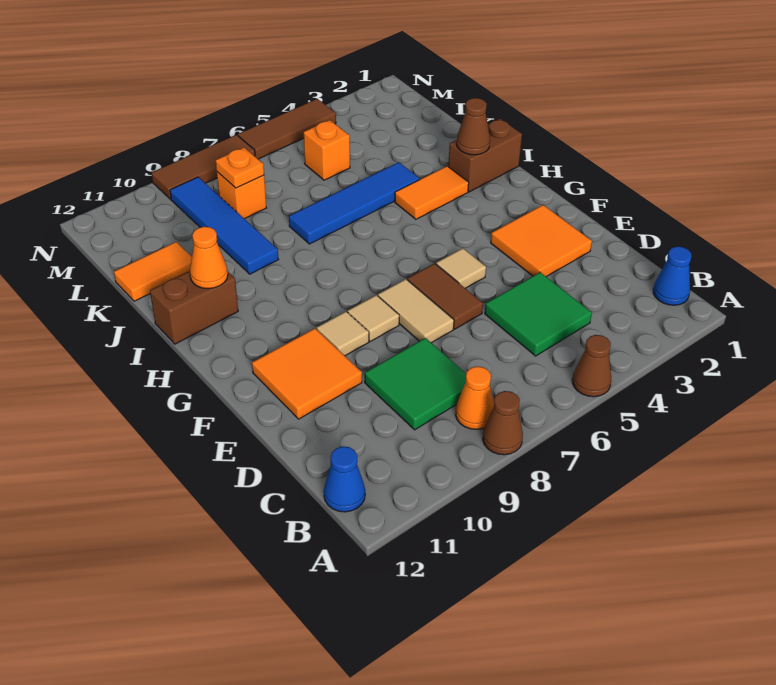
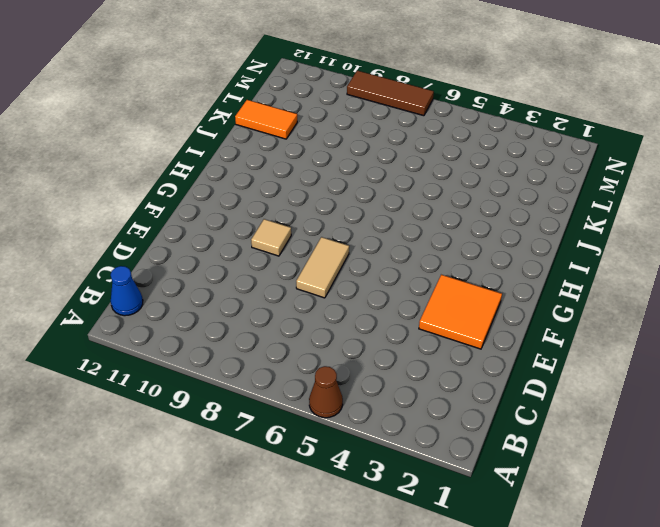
none -> brown 1x1 cone [483,391,523,455]
none -> blue 1x1 cone [653,246,691,305]
none -> orange 1x1 cone [455,366,494,429]

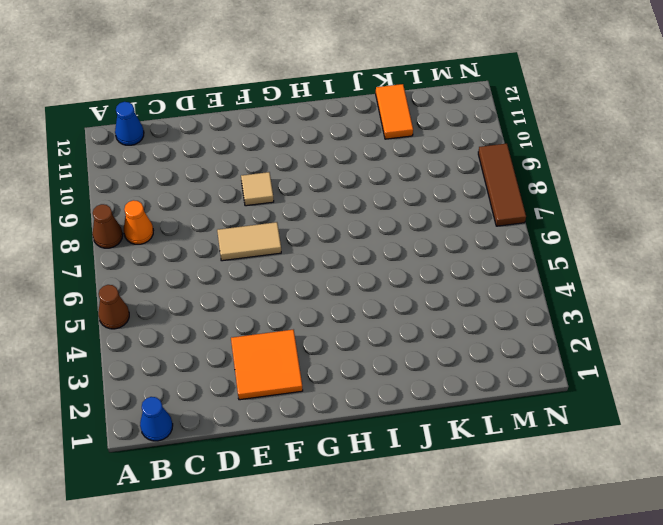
none -> green 2x2 tile [485,272,592,356]
none -> green 2x2 tile [365,338,466,430]
none -> brown 1x2 tile [407,263,483,329]

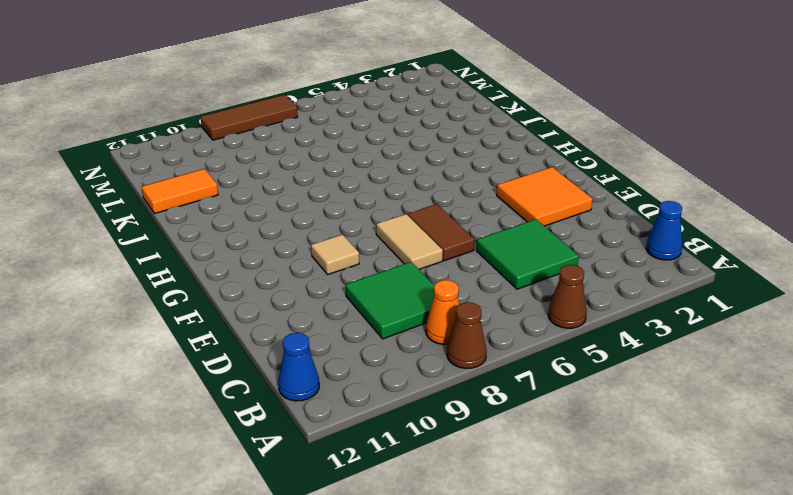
none -> orange 2x2 tile [252,328,362,419]
none -> tan 1x1 tile [436,248,486,288]
none -> tan 1x1 tile [348,295,399,341]

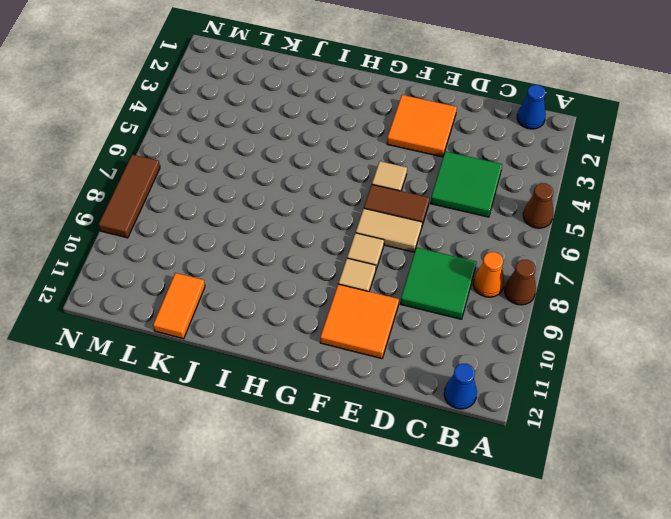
none -> brown 1x2 brick [448,119,522,192]
none -> orange 1x2 tile [395,166,469,219]
none -> brown 1x2 brick [150,271,238,344]

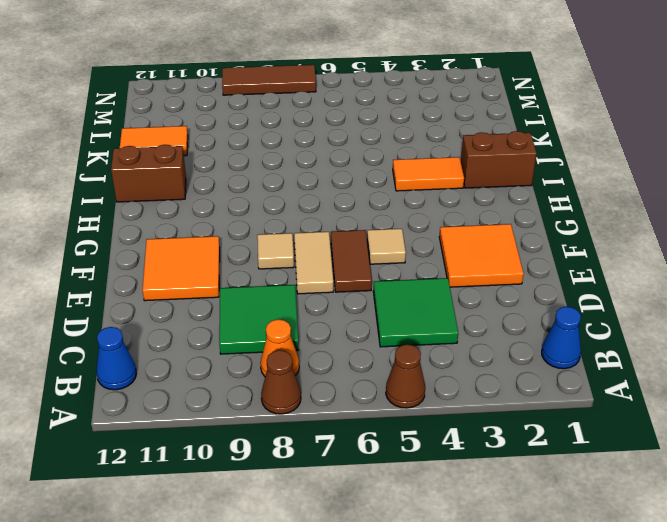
none -> tan 1x1 tile [317,312,369,356]
none -> blue 1x4 tile [289,162,420,244]
none -> blue 1x4 tile [170,177,279,274]

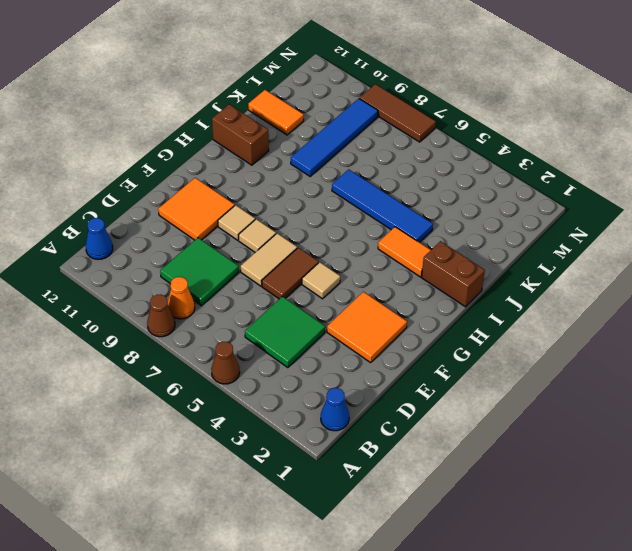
none -> orange 1x1 brick [304,120,350,180]
none -> orange 1x1 brick [217,172,266,219]
none -> brown 1x3 tile [238,99,336,159]

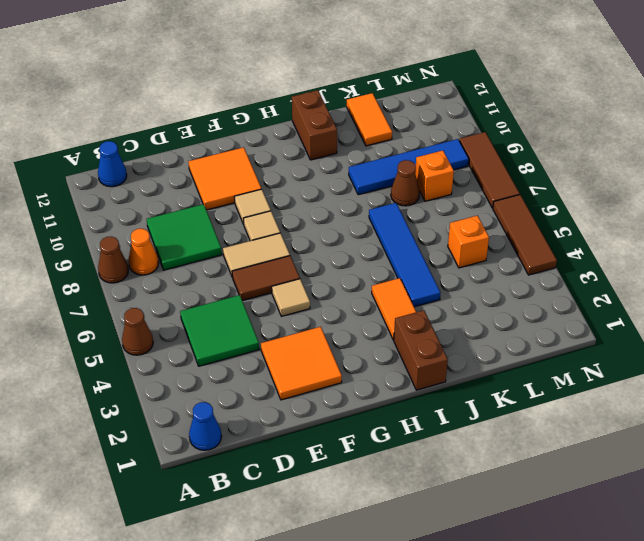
brown 1x1 cone [391,160,420,206] -> brown 1x1 cone moved to [457,98,490,155]
none -> orange 1x1 cone [190,227,228,289]
none -> orange 1x1 plate [215,147,264,188]

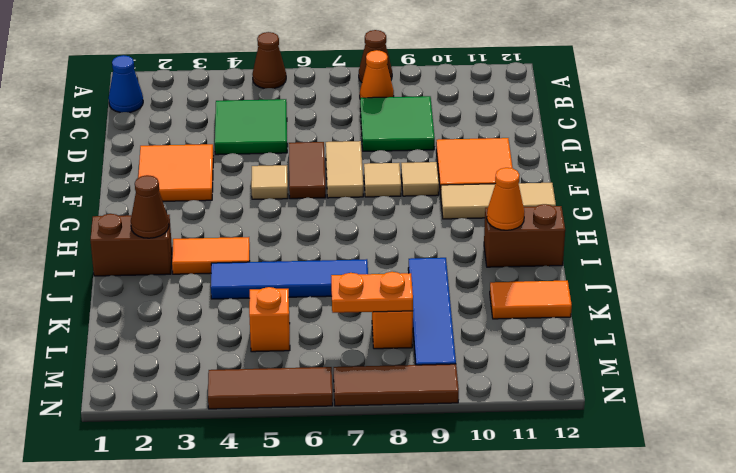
tan 1x3 tile [441,183,556,219] -> none
orange 1x2 plate [331,272,413,313] -> orange 1x1 plate [215,147,264,188]
none -> blue 1x1 cone [324,446,365,512]

